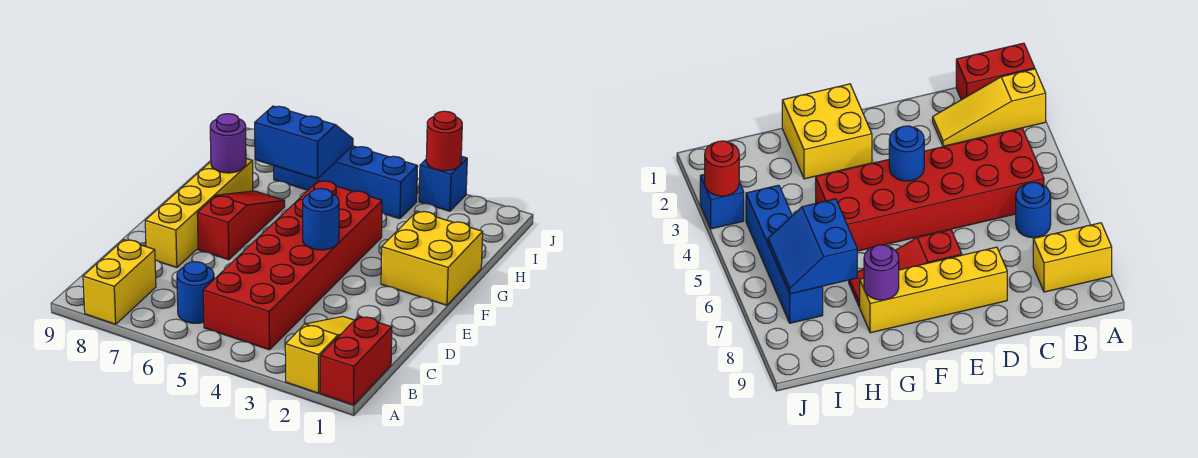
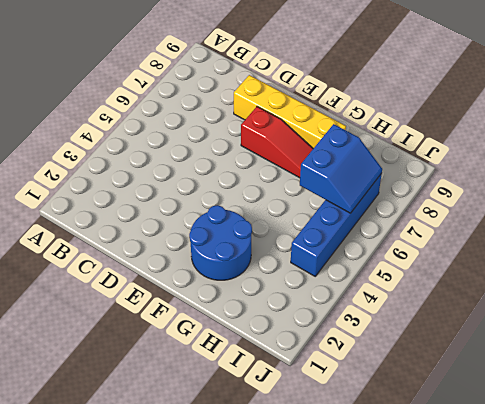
blue 2x2 round brick [189,205,252,280] -> yellow 2x2 brick [381,211,483,305]
none -> red 1x2 brick [320,316,392,405]
none -> yellow 1x3 slope [285,316,354,393]
none -> yellow 1x2 brick [83,240,156,324]

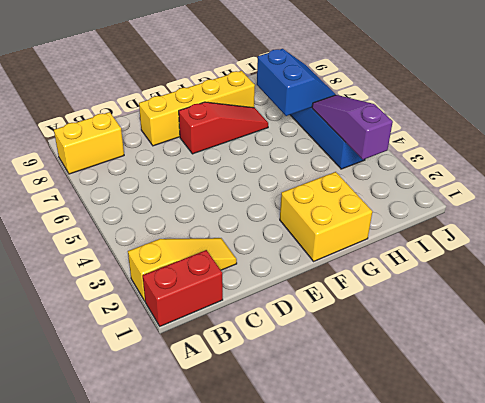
purple 1x3 slope [312,95,393,160] -> none
none -> red 2x6 brick [203,181,382,350]
none -> blue 1x1 round brick [177,262,214,323]
none -> blue 1x1 brick [419,156,467,211]

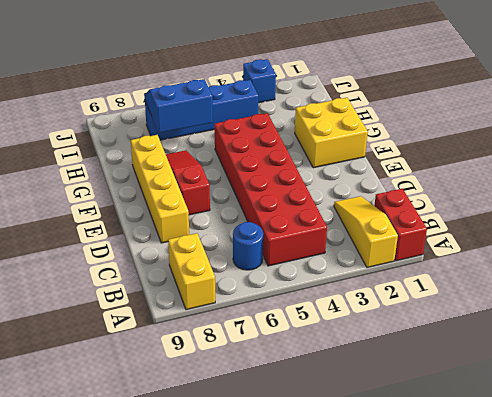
none -> blue 1x1 round brick [303,188,339,250]
none -> purple 1x1 round brick [210,114,246,173]
none -> red 1x1 round brick [426,111,462,171]

